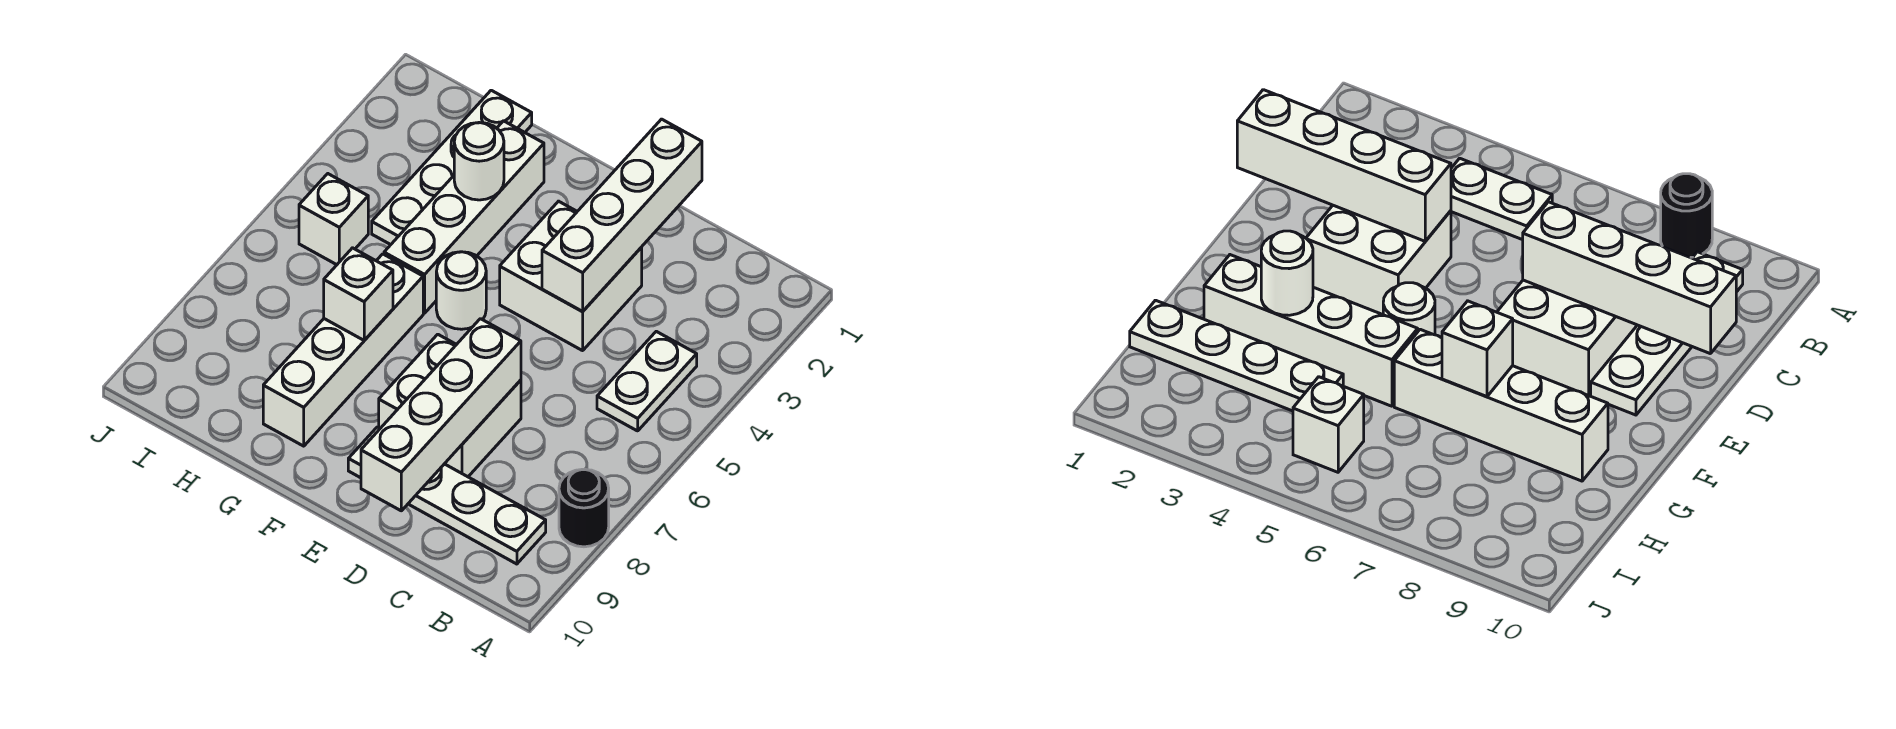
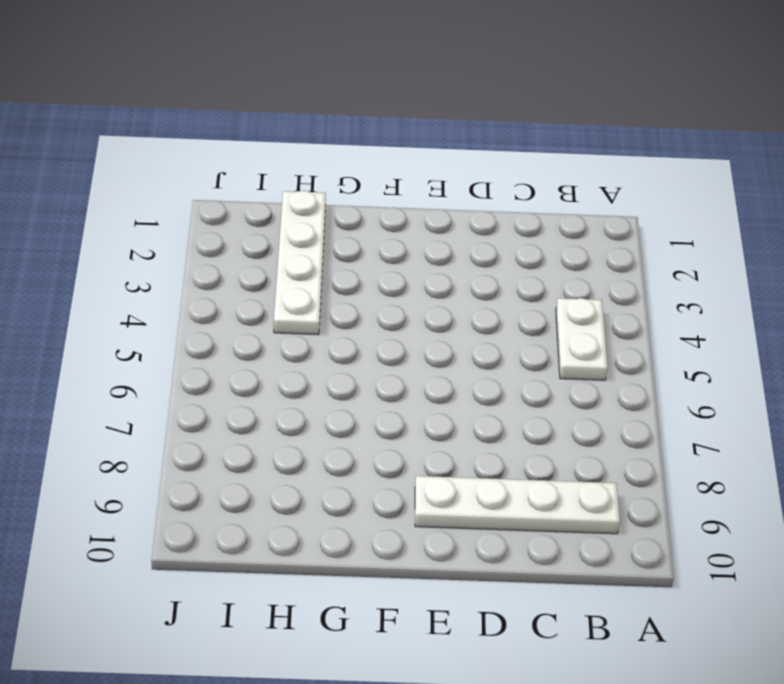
none -> black 1x1 round brick [559,469,609,547]
none -> white 2x2 brick [500,201,642,351]
none -> white 2x2 brick [379,334,521,477]

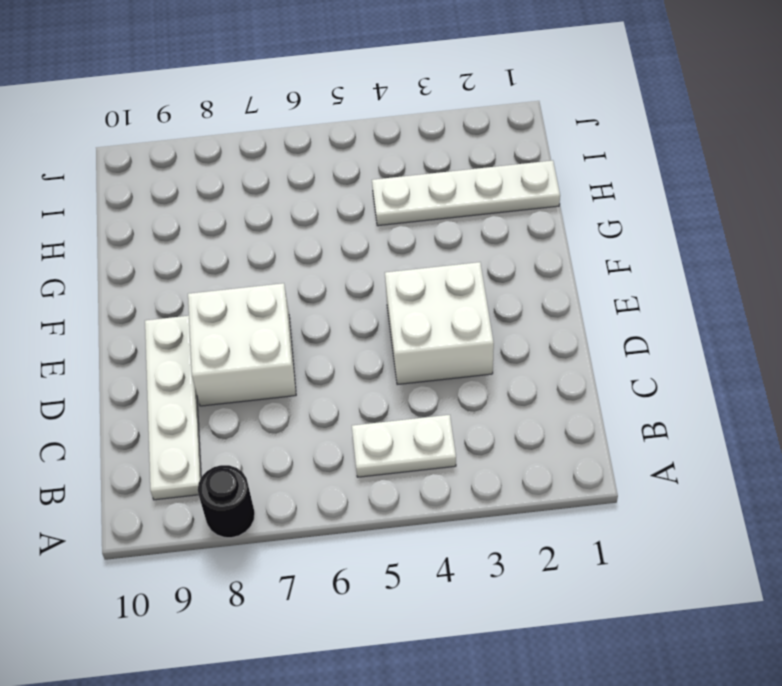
none -> white 1x1 round brick [436,252,486,329]
none -> white 1x4 brick [384,121,544,313]
none -> white 1x4 brick [263,254,423,446]

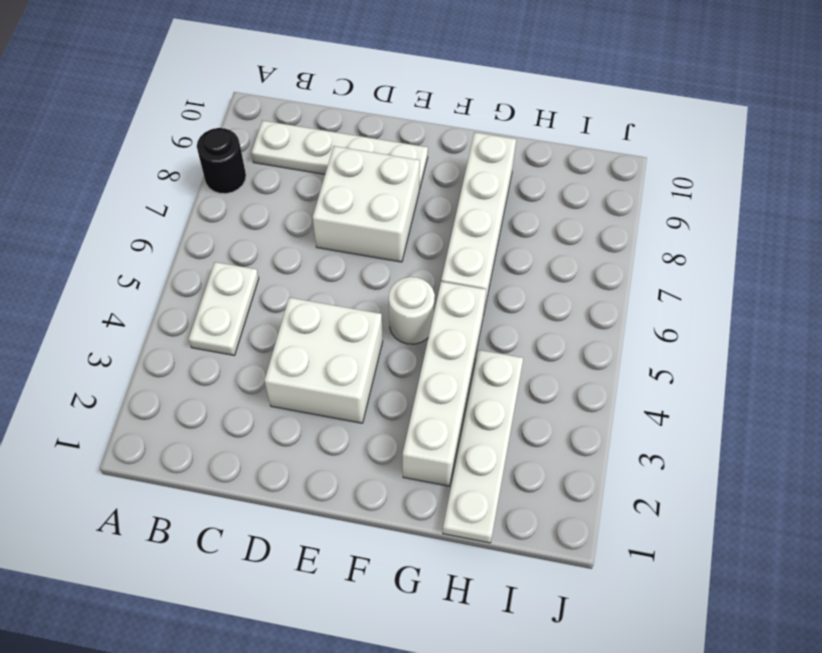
none -> white 1x1 brick [299,174,368,265]
none -> white 1x4 brick [542,119,702,311]
none -> white 1x4 brick [361,319,521,511]

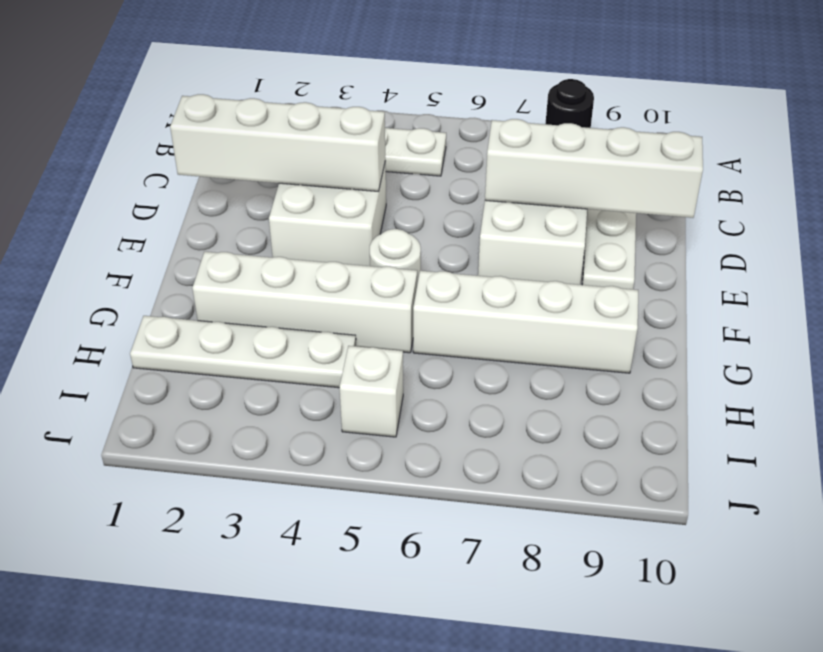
none -> white 1x1 round brick [454,123,504,200]
none -> white 1x1 brick [324,248,393,340]

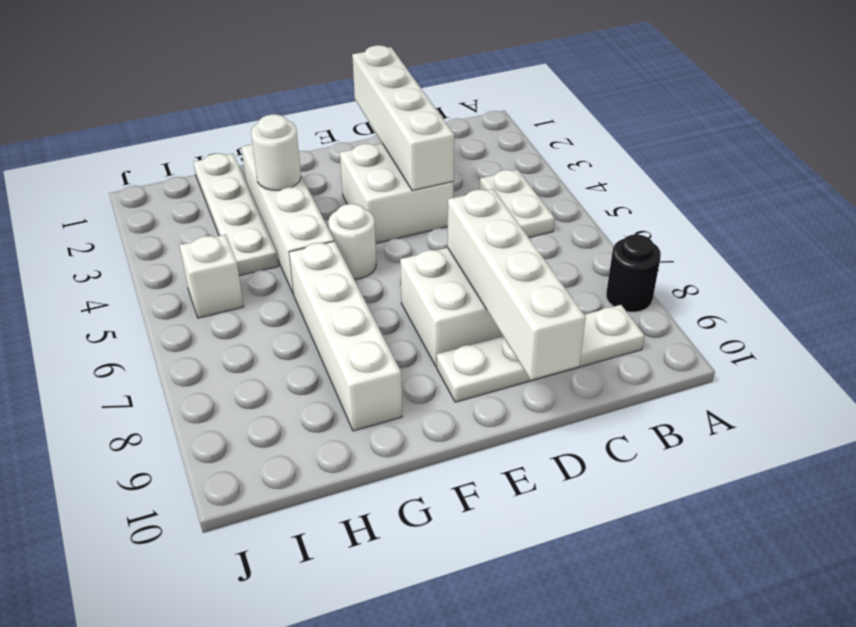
none -> white 1x1 brick [324,248,393,340]

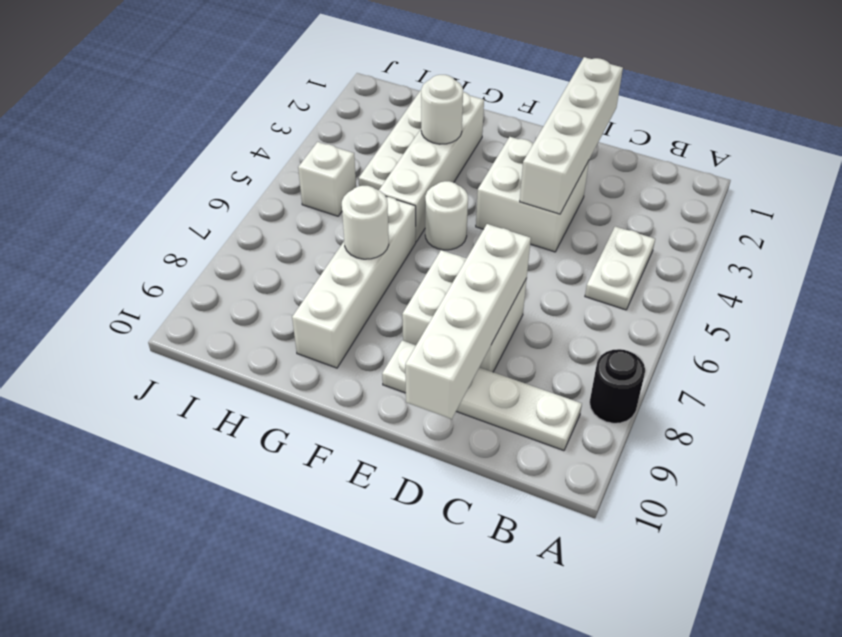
white 1x1 round brick [342,186,389,259] -> white 1x1 brick [324,248,393,340]

